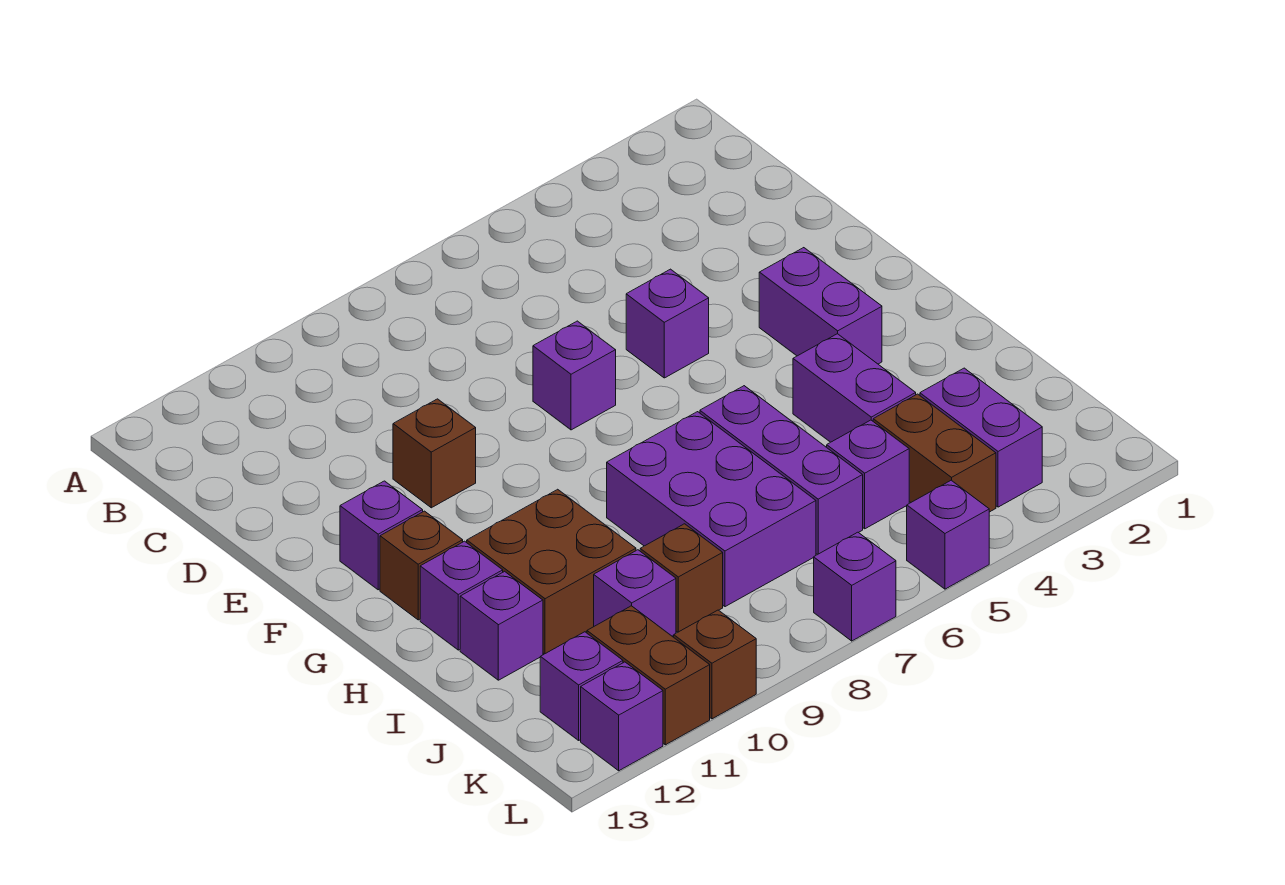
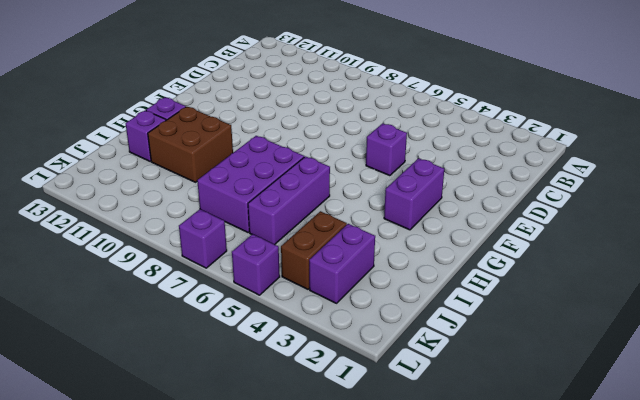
none -> purple 1x1 brick [533,321,616,430]
none -> brown 1x1 brick [393,399,476,508]
none -> purple 1x1 brick [340,481,423,590]

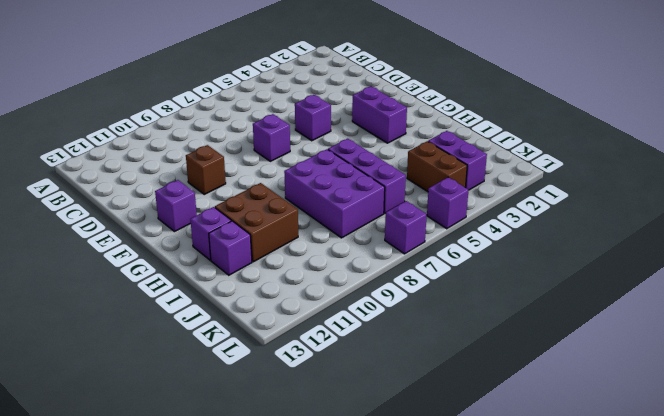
none -> brown 1x1 brick [380,511,463,620]
none -> purple 1x2 brick [793,334,916,442]
none -> purple 1x1 brick [827,420,909,529]

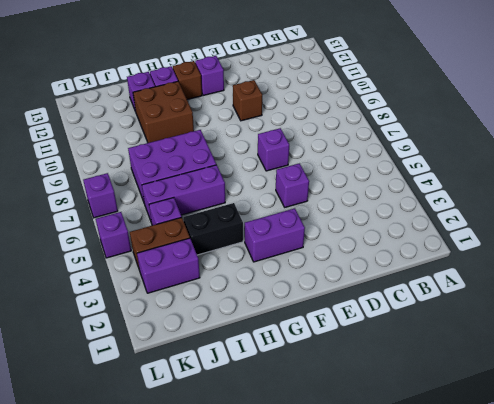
black 1x2 brick [183,203,243,255] -> purple 1x2 brick [793,334,916,442]
none -> brown 1x1 brick [640,524,723,632]
none -> purple 1x1 brick [594,550,676,636]
none -> brown 1x2 brick [587,606,710,745]

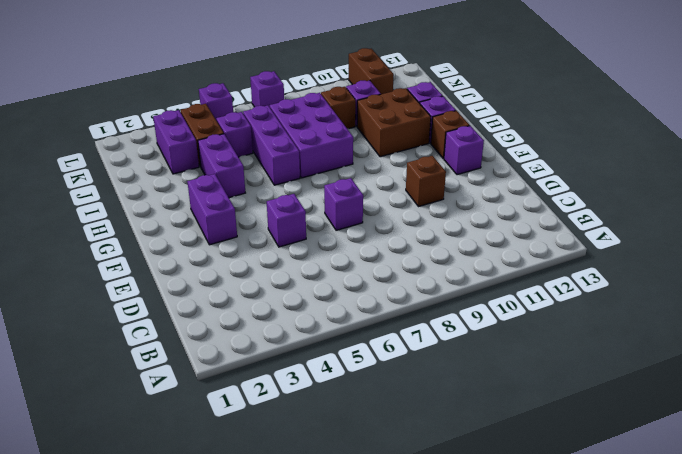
none -> purple 1x1 brick [540,632,623,740]
none -> brown 1x1 brick [674,610,756,719]
none -> purple 1x1 brick [581,662,663,771]

